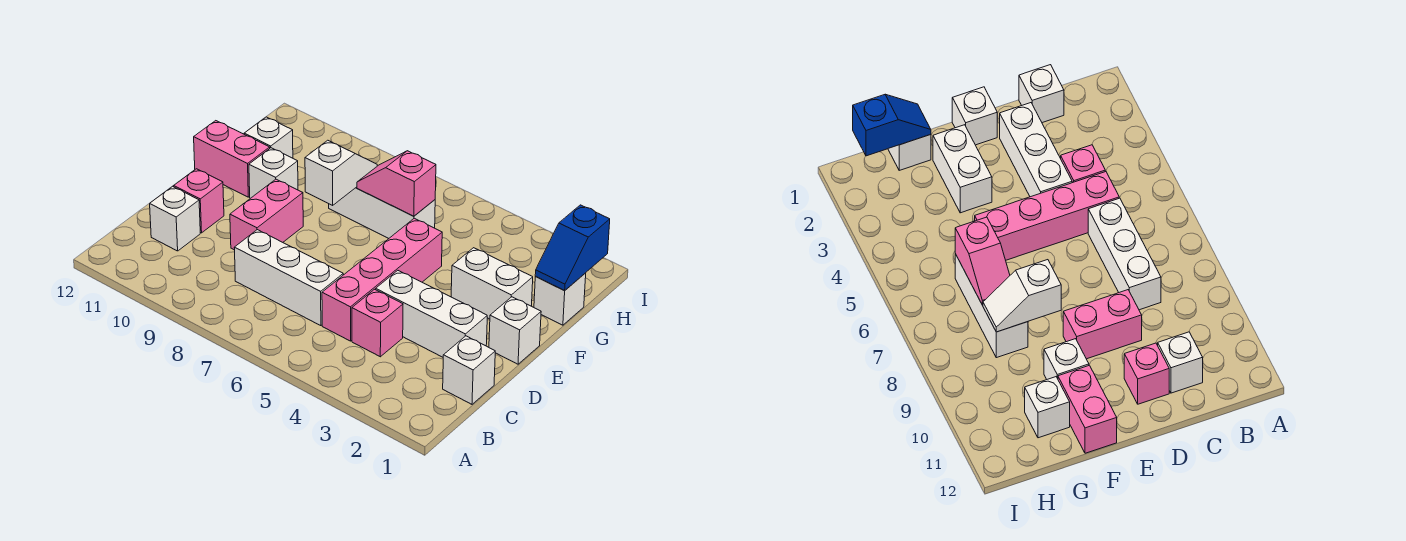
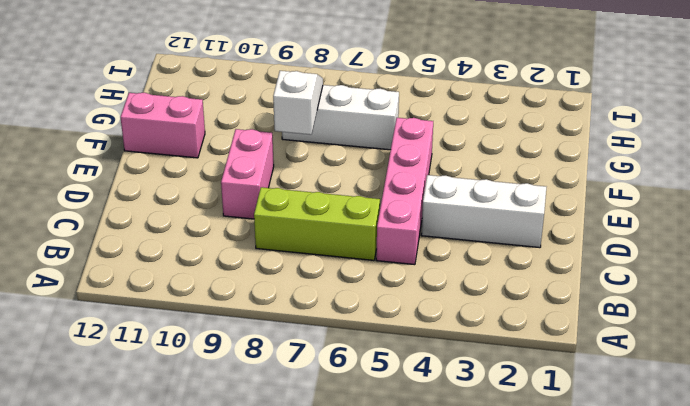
lime 1x3 brick [254,187,380,260] -> white 1x3 brick [234,230,343,326]
none -> white 1x1 brick [443,336,495,404]
none -> pink 1x1 brick [352,289,403,357]
none -> white 1x1 brick [150,186,200,251]

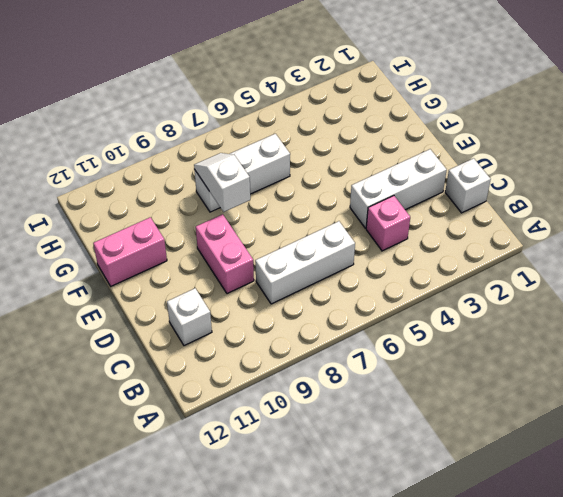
none -> pink 1x4 brick [322,218,442,341]
none -> pink 1x1 brick [174,169,224,233]
none -> white 1x1 brick [489,297,541,364]

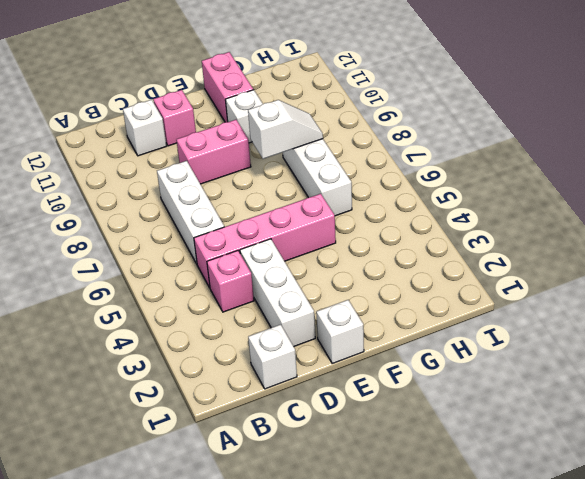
none -> white 1x2 brick [451,248,533,319]
none -> white 1x1 brick [534,273,586,325]
none -> white 1x1 brick [244,117,293,158]

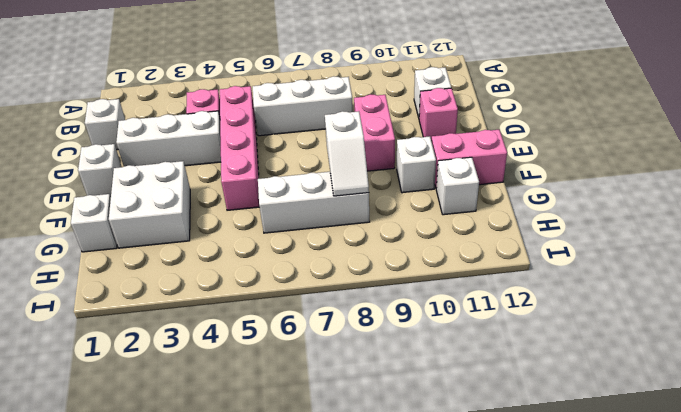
white 2x2 brick [109,161,190,248] -> white 1x2 brick [451,248,533,319]
none -> blue 1x2 slope [535,205,610,291]
none -> pink 1x2 slope [357,151,436,216]

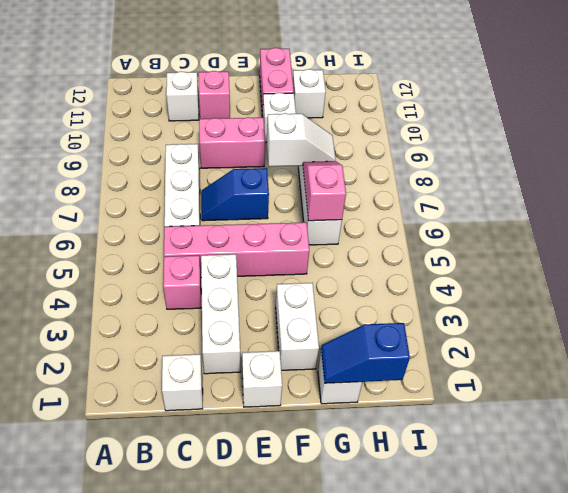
blue 1x2 slope [201,168,269,221] -> none

